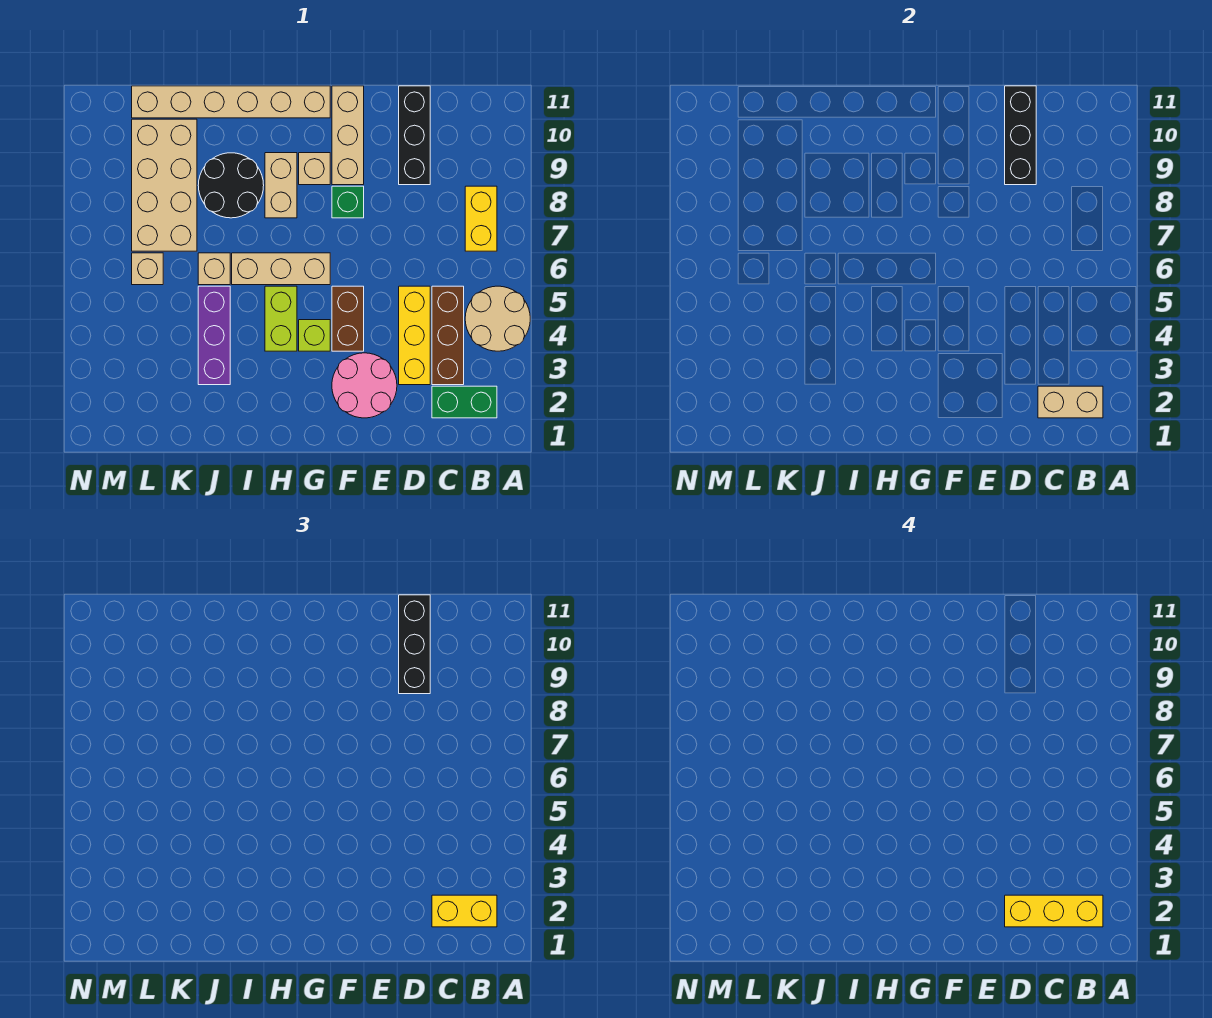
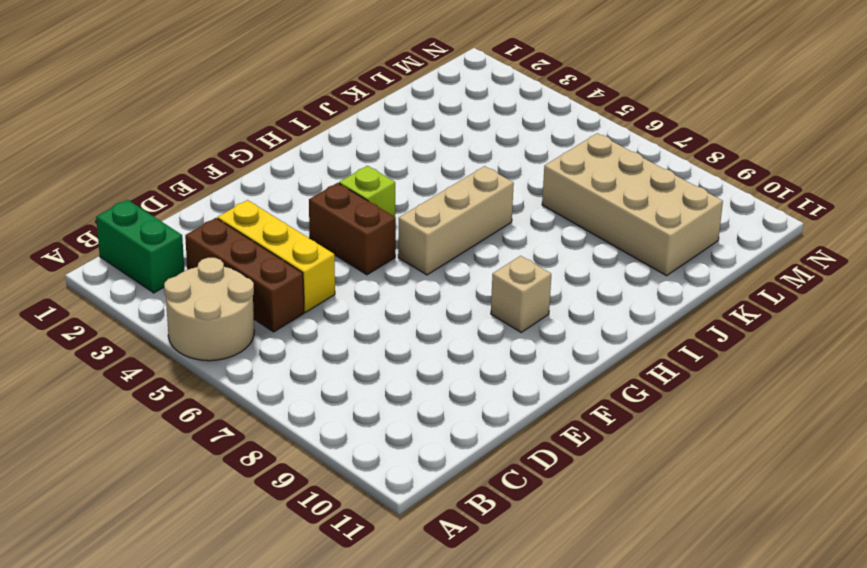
green 1x2 brick [96,200,184,293] -> green 1x2 brick turned to [432,386,497,418]
none -> yellow 1x2 brick [465,186,497,251]
none -> black 1x3 brick [399,86,430,185]
none -> pink 2x2 round brick [332,353,397,418]

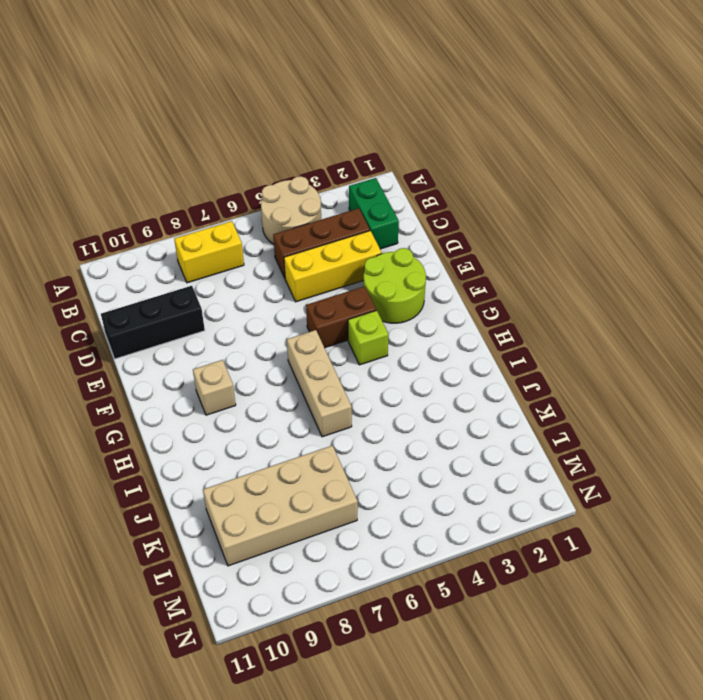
lime 2x2 round brick [364,248,426,323] -> pink 2x2 round brick [332,353,397,418]
none -> green 1x1 brick [332,186,364,218]
none -> tan 1x3 brick [332,86,364,185]
none -> tan 1x6 brick [132,86,330,118]

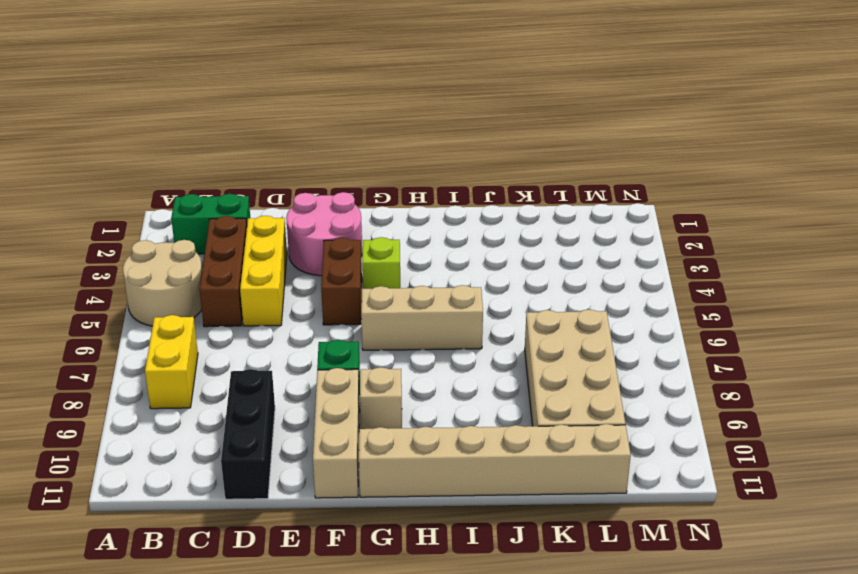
none -> lime 1x2 brick [265,286,297,351]
none -> tan 1x2 brick [265,153,297,218]
none -> black 2x2 round brick [198,153,264,218]

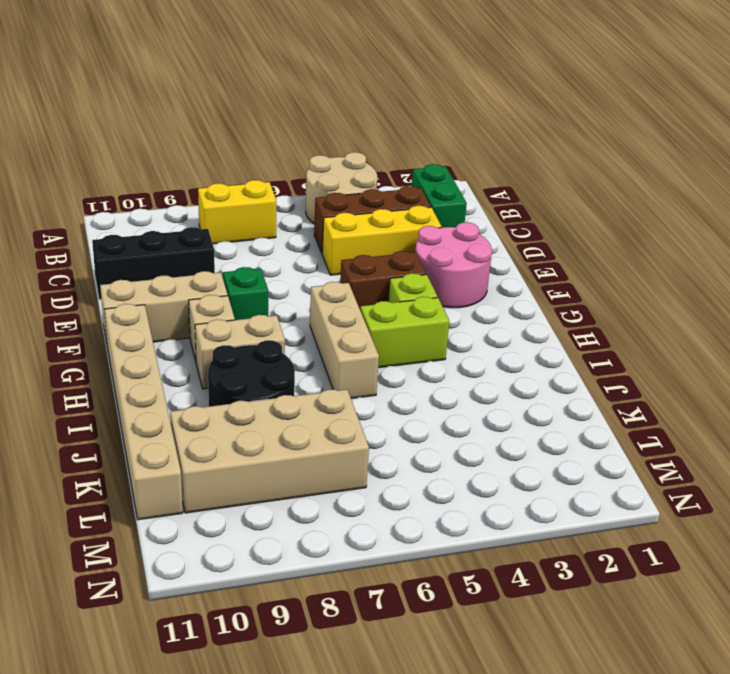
none -> purple 1x3 brick [198,286,230,385]
none -> tan 1x1 brick [198,253,230,285]
none -> tan 1x1 brick [132,253,163,285]

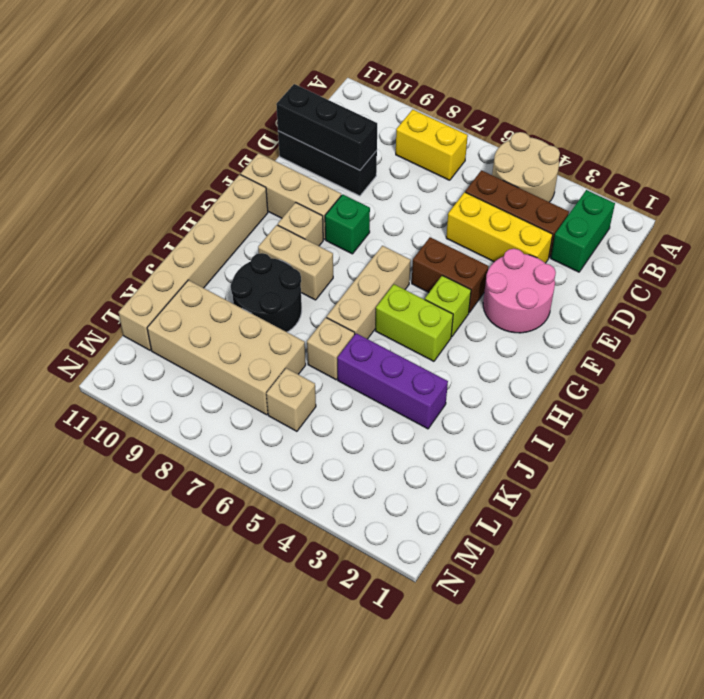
none -> tan 1x2 brick [1038,386,1103,418]
none -> yellow 1x2 brick [432,895,497,927]
none -> black 1x3 brick [399,595,430,694]

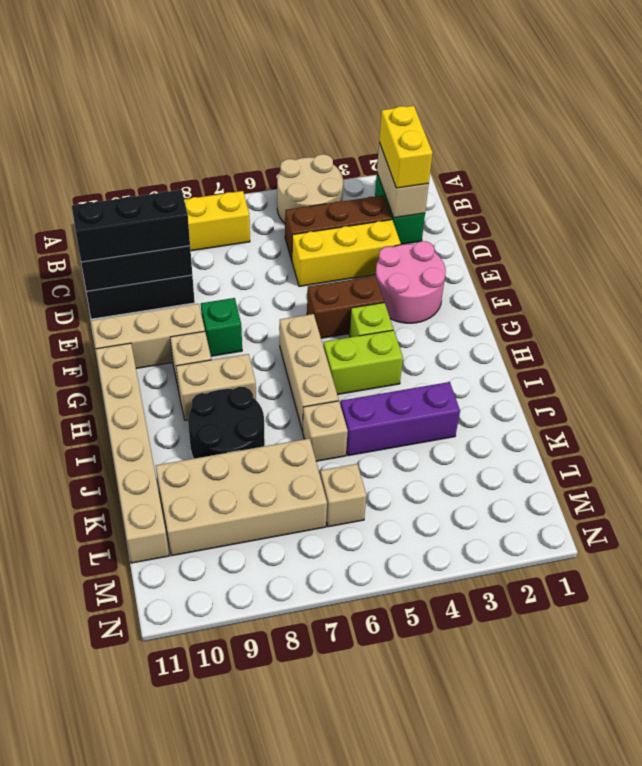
none -> yellow 1x3 brick [1005,895,1103,927]

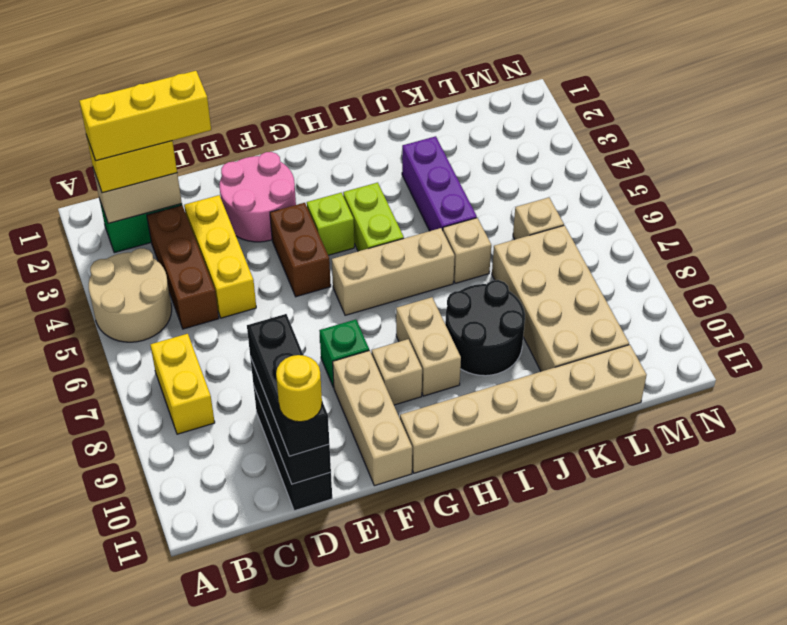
yellow 1x1 round brick [276,355,322,422] -> none

